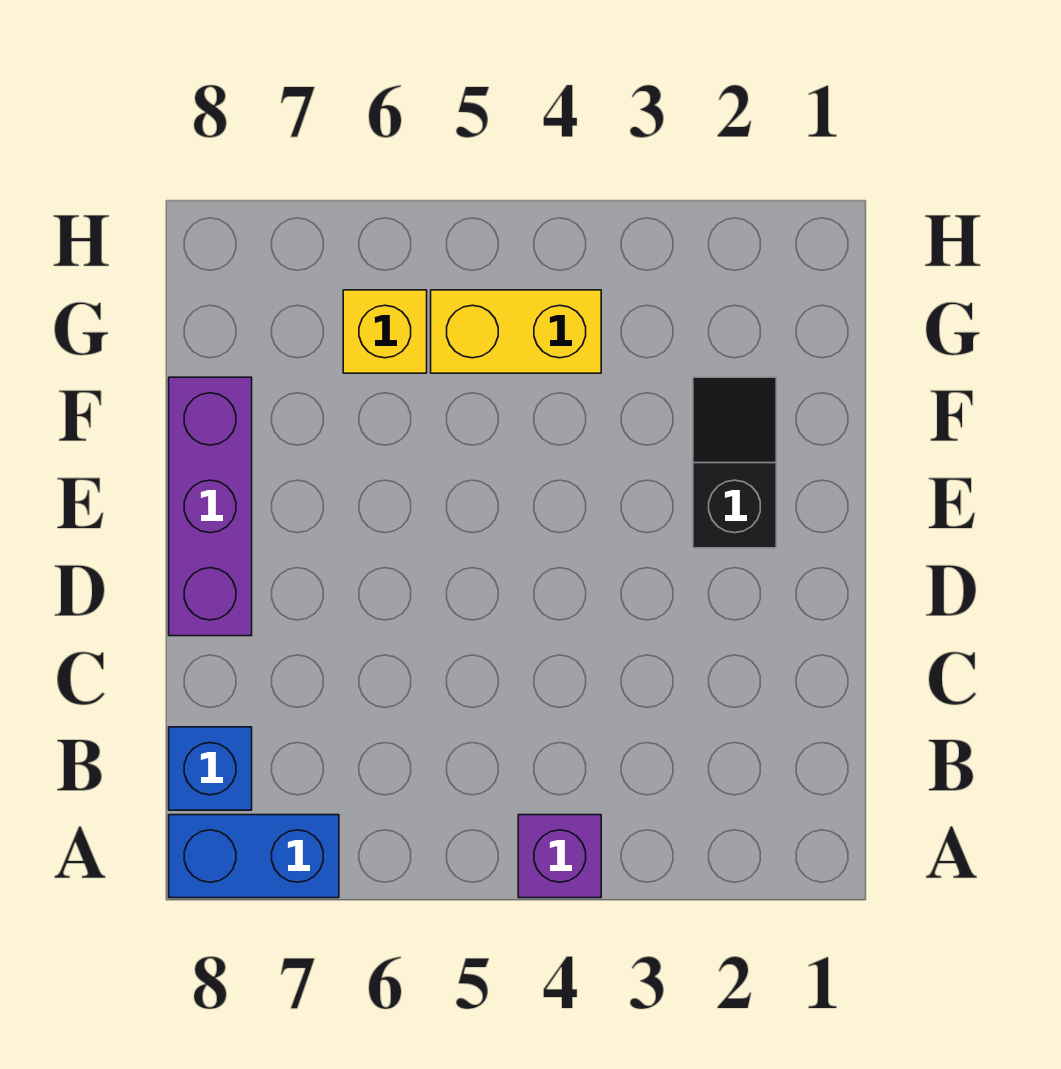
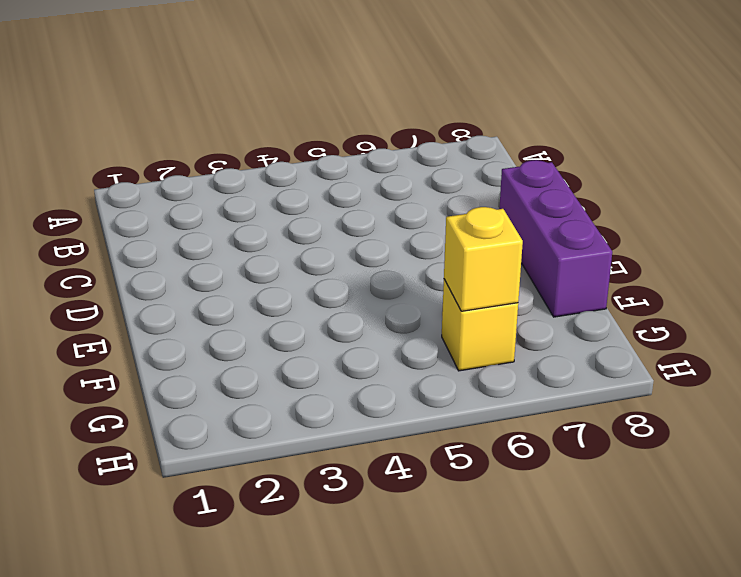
yellow 1x1 brick [444,207,523,311] -> none
none -> purple 1x1 brick [518,815,601,898]
none -> blue 1x2 brick [169,815,339,898]

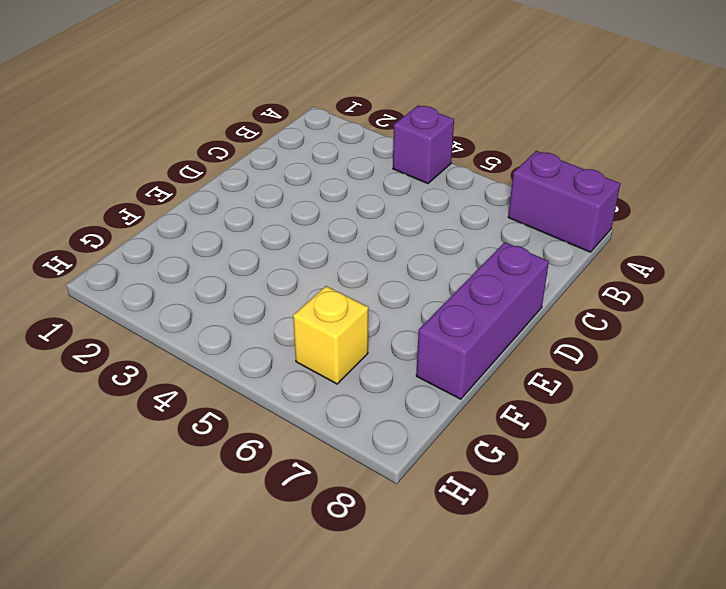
purple 1x2 brick [508,151,620,252] -> blue 1x2 brick [169,815,339,898]
none -> blue 1x1 brick [169,727,252,810]
none -> black 1x2 slope [693,377,776,548]

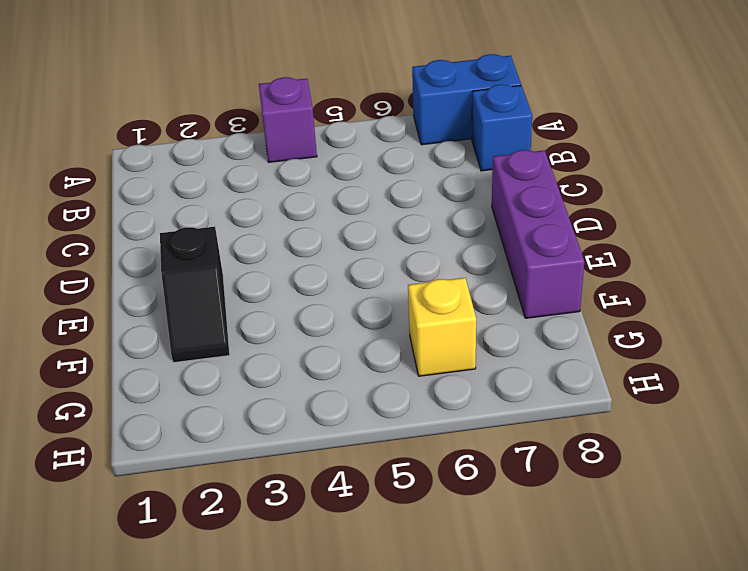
none -> yellow 1x2 brick [431,290,601,373]

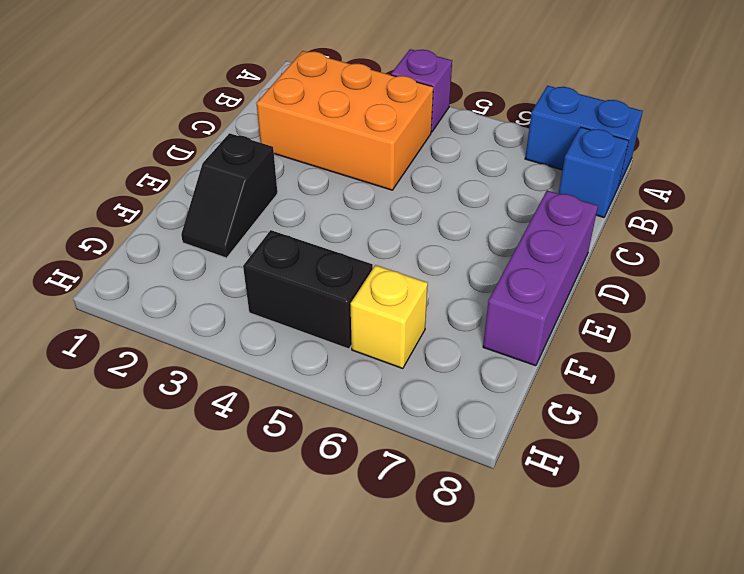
orange 2x3 brick [257,51,433,190] -> none
black 1x2 brick [243,230,373,349] -> yellow 1x2 brick [431,290,601,373]

